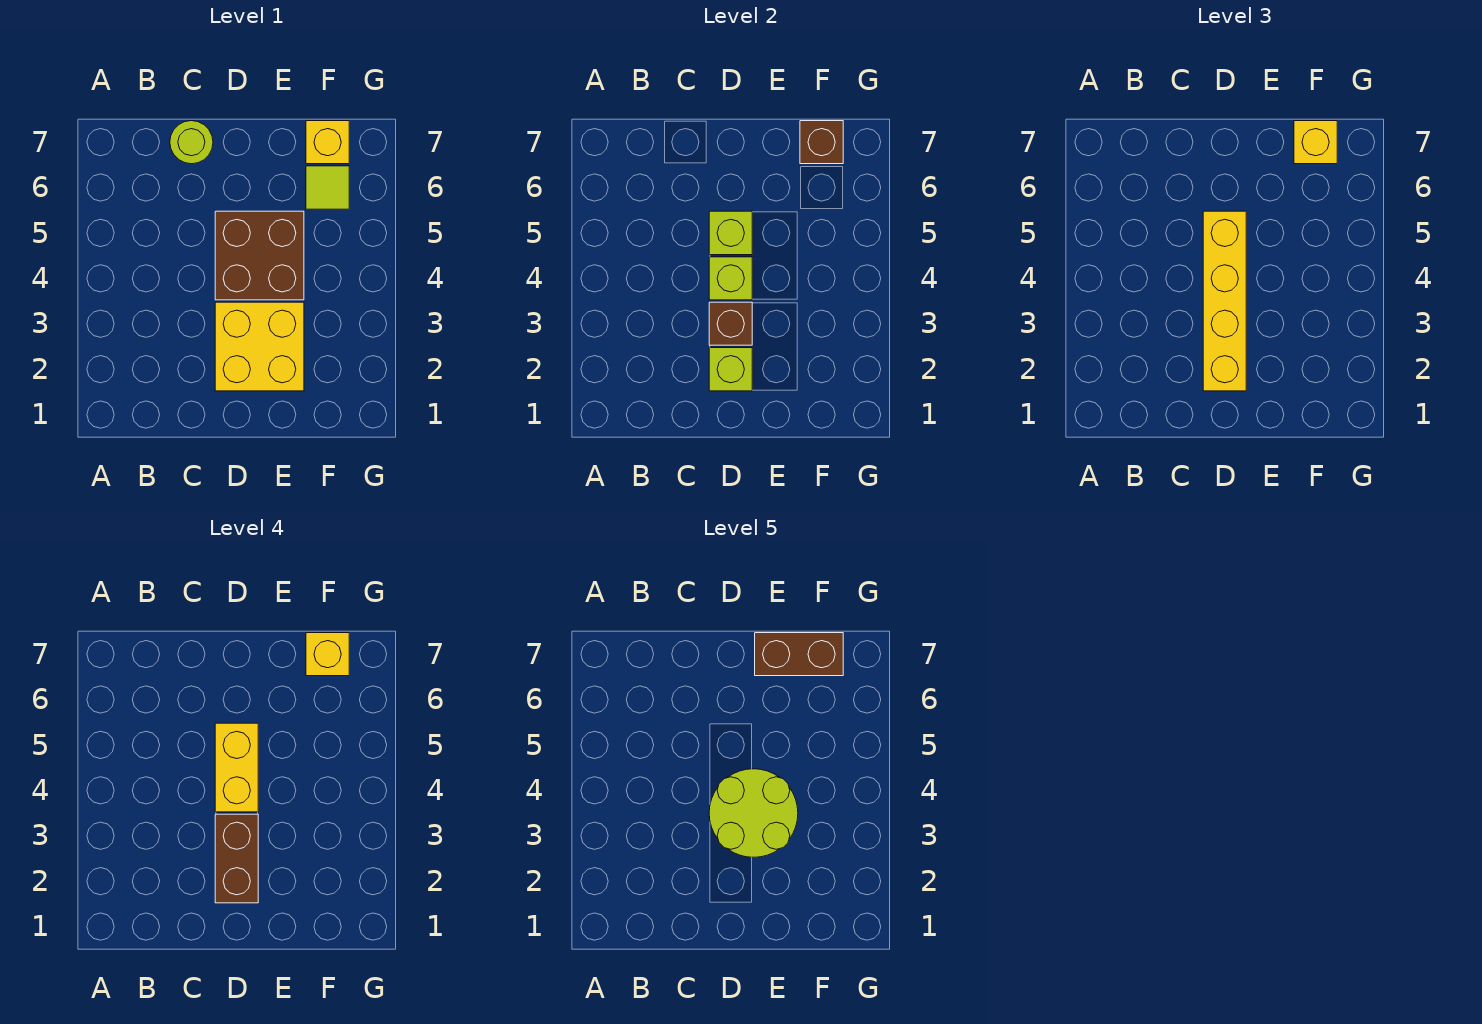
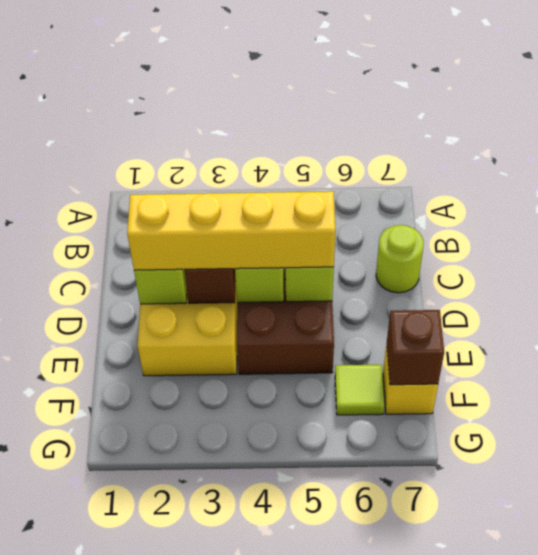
none -> yellow 1x1 brick [1294,121,1337,164]
none -> brown 1x2 brick [215,814,258,903]
none -> yellow 1x2 brick [215,723,258,812]

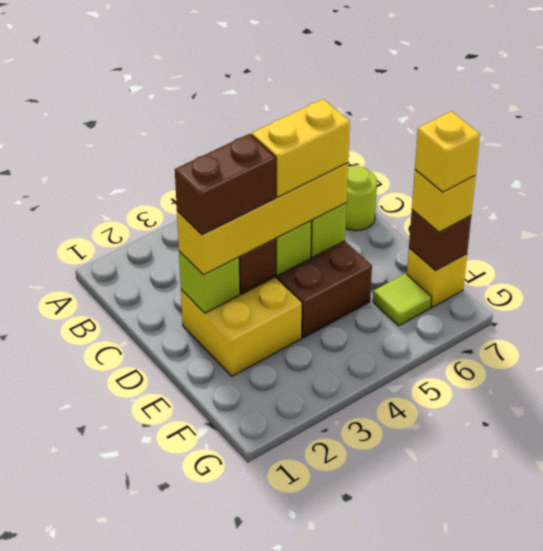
none -> lime 2x2 round brick [709,769,798,857]
none -> brown 1x2 brick [755,633,843,676]

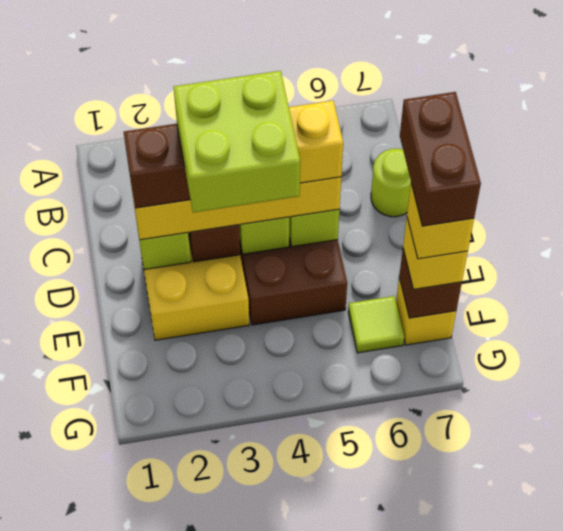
lime 2x2 brick [174,71,300,212] -> lime 2x2 round brick [709,769,798,857]

